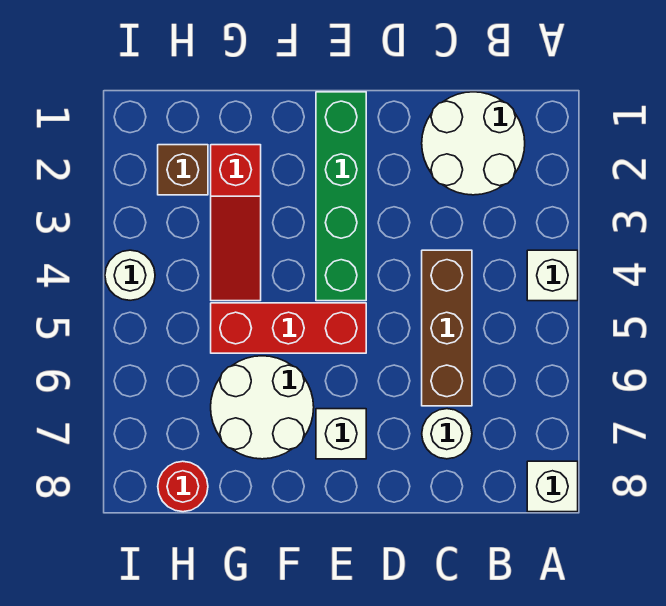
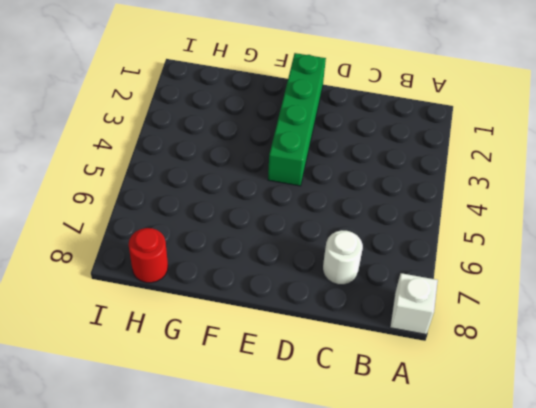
none -> white 1x1 brick [527,250,578,301]
none -> white 2x2 round brick [422,92,525,195]
none -> brown 1x3 brick [422,250,472,406]

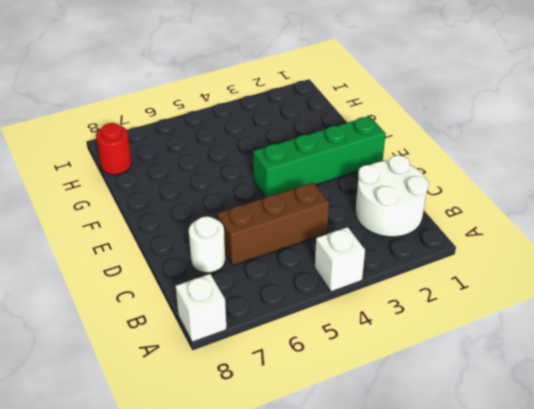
none -> red 1x3 brick [211,303,366,353]
none -> white 1x1 brick [316,409,366,459]
none -> white 2x2 round brick [211,356,314,459]

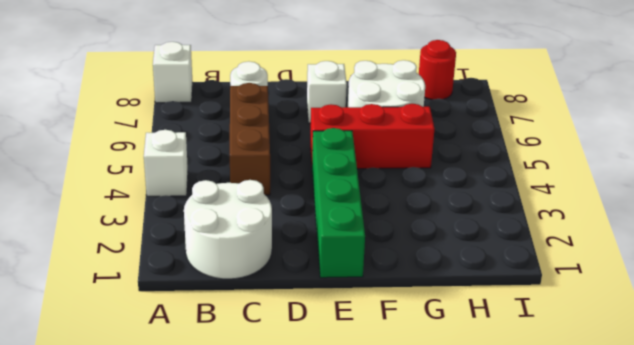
none -> red 1x3 slope [211,145,261,301]
none -> brown 1x1 brick [158,145,208,195]
none -> white 1x1 round brick [105,250,155,300]

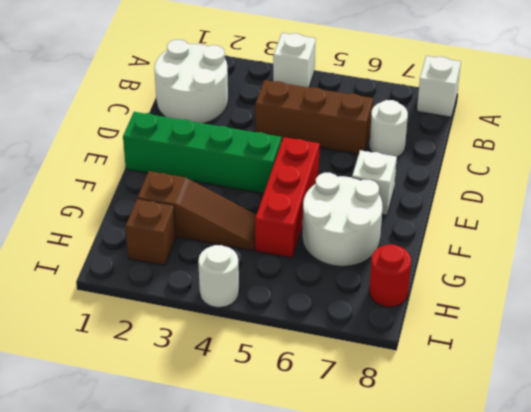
brown 1x3 slope [138,171,256,251] -> red 1x3 slope [211,145,261,301]

